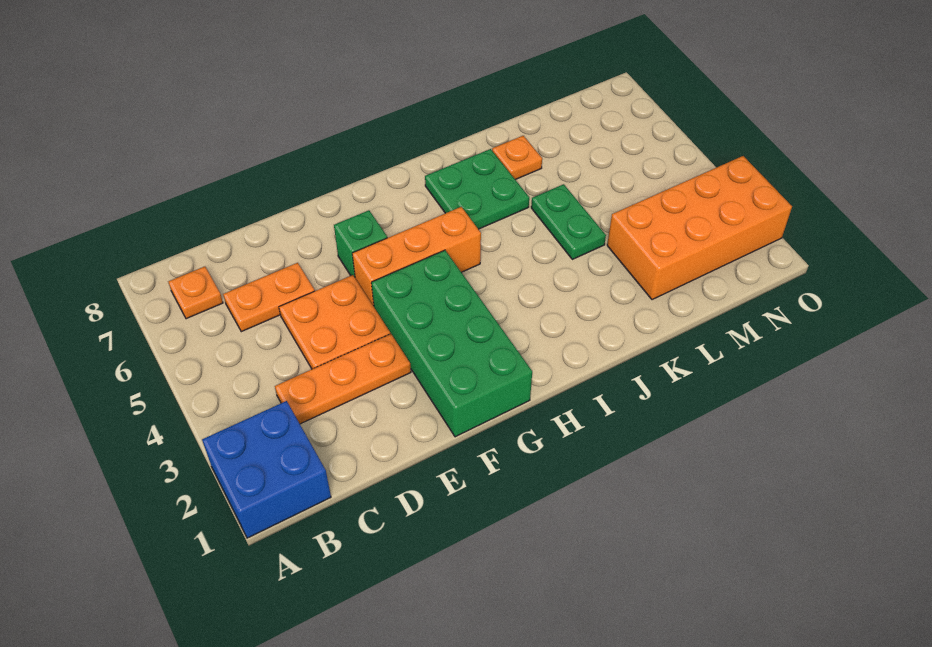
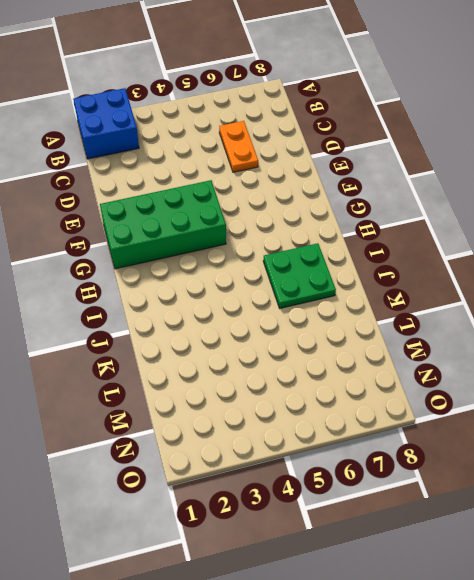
none -> orange 1x1 plate [168,267,223,319]
none -> orange 1x3 plate [275,334,411,424]
none -> orange 2x2 plate [279,275,390,369]

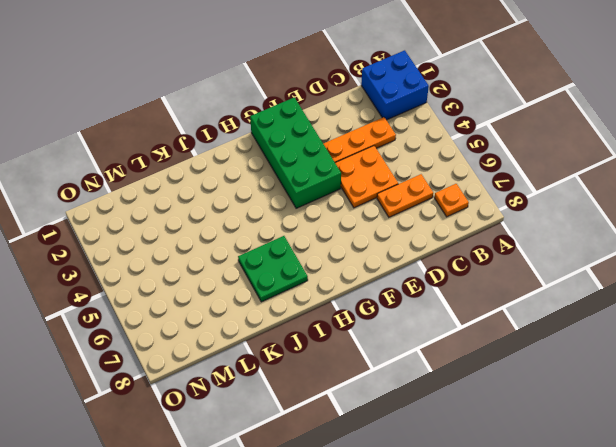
none -> orange 1x3 brick [352,207,481,306]
none -> green 1x1 brick [334,210,387,277]
none -> green 1x2 plate [531,184,606,259]

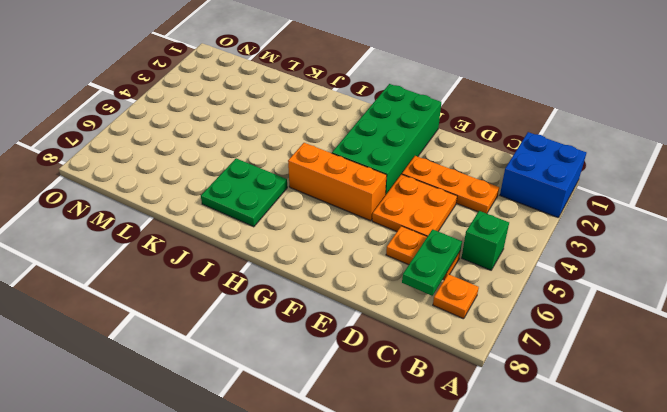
green 1x1 brick [462,211,509,270] -> green 1x1 brick moved to [334,210,387,277]
green 1x2 plate [402,229,462,296] -> green 1x2 plate moved to [531,184,606,259]
none -> orange 1x1 plate [492,136,542,180]
none -> orange 2x4 brick [607,156,792,300]

